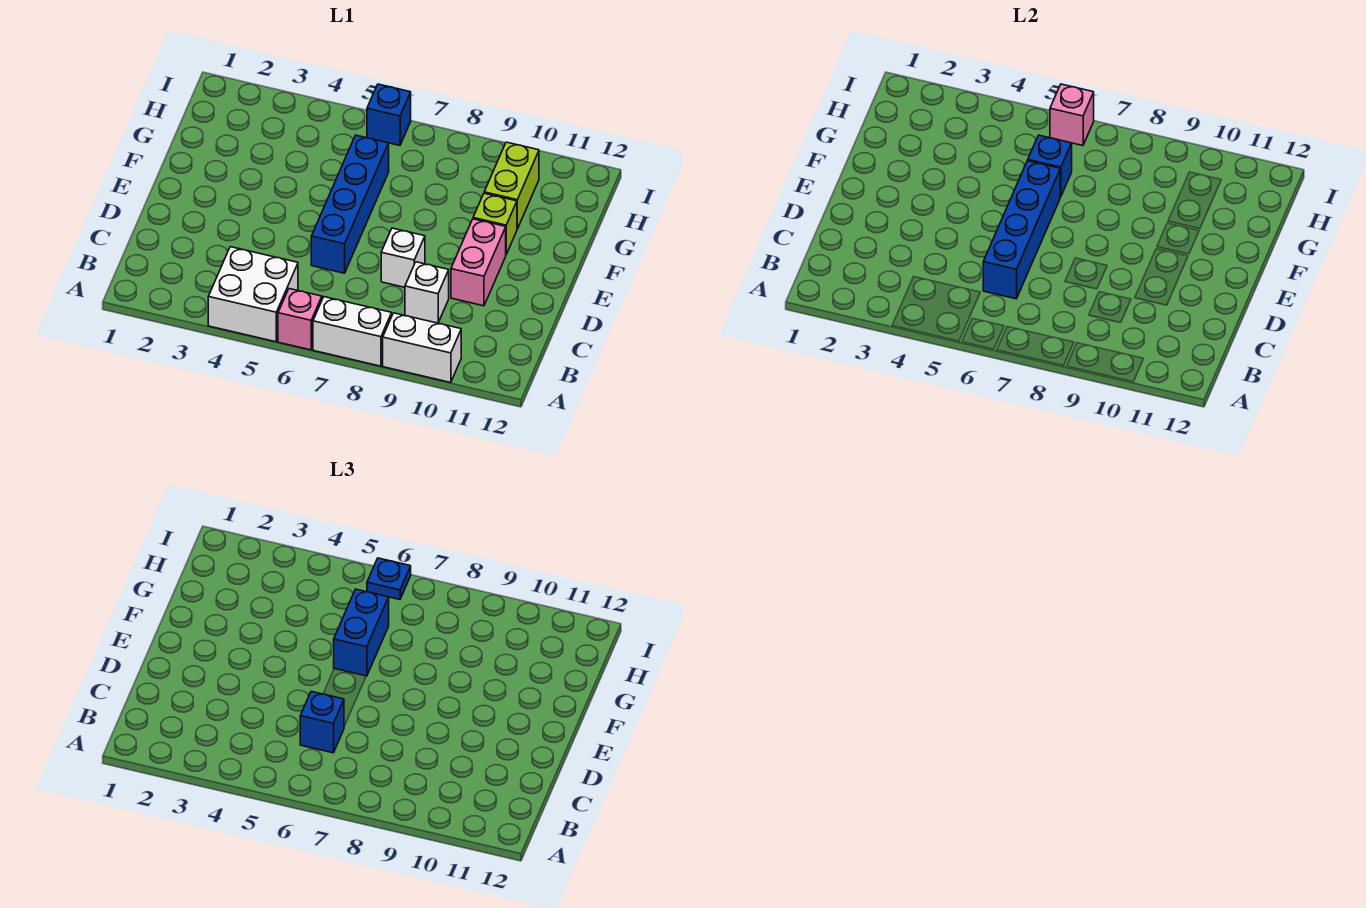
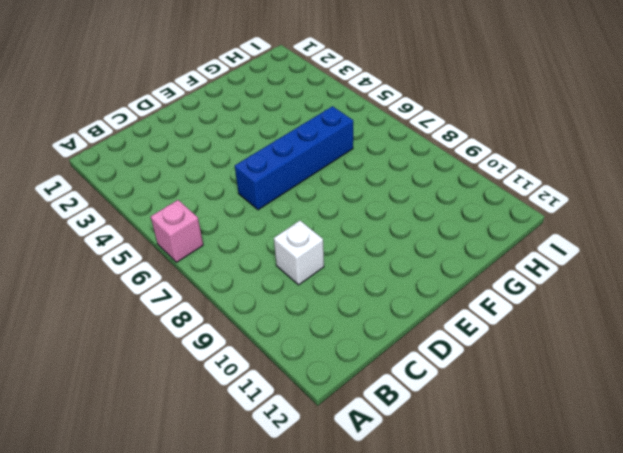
none -> white 2x2 brick [208,247,298,342]
none -> white 1x2 brick [313,297,392,366]
none -> white 1x2 brick [383,313,461,383]

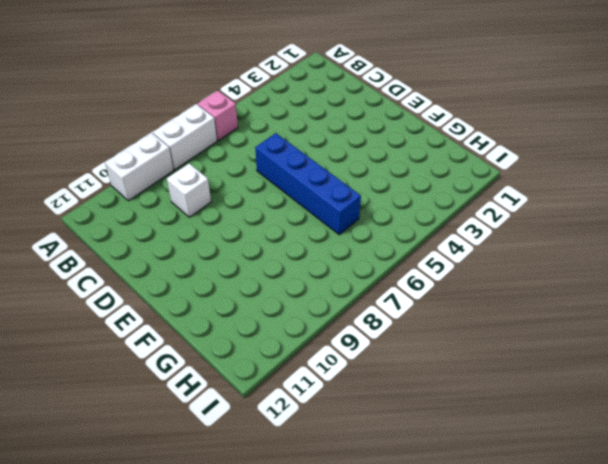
none -> white 2x2 brick [208,247,298,342]
none -> white 1x1 brick [381,228,425,287]
none -> pink 1x2 brick [451,219,506,306]

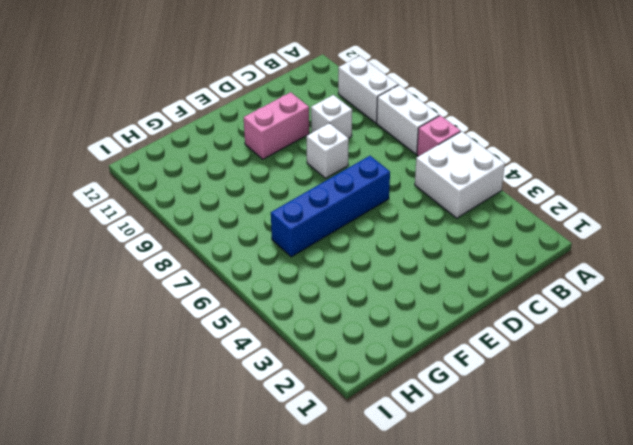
none -> lime 1x1 brick [473,193,517,254]
none -> lime 1x2 brick [484,142,539,229]
none -> blue 1x1 brick [367,84,411,146]

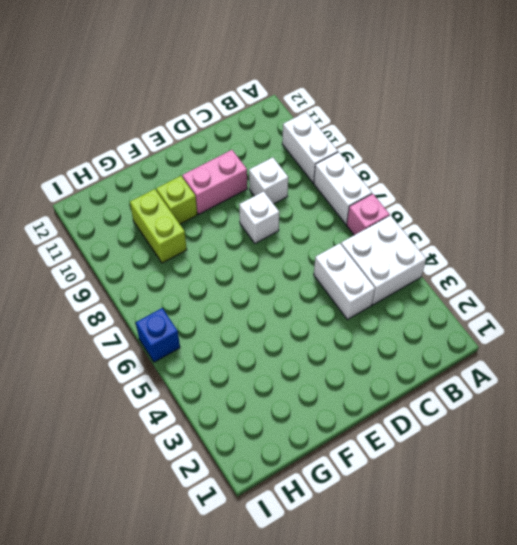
white 1x2 brick [314,243,375,319] -> none
lime 1x2 brick [130,189,187,263] -> lime 1x2 brick turned to [484,142,539,229]
none -> blue 1x4 brick [311,135,389,273]
none -> blue 1x4 brick [983,161,1060,299]
none -> blue 1x1 brick [1028,135,1072,197]

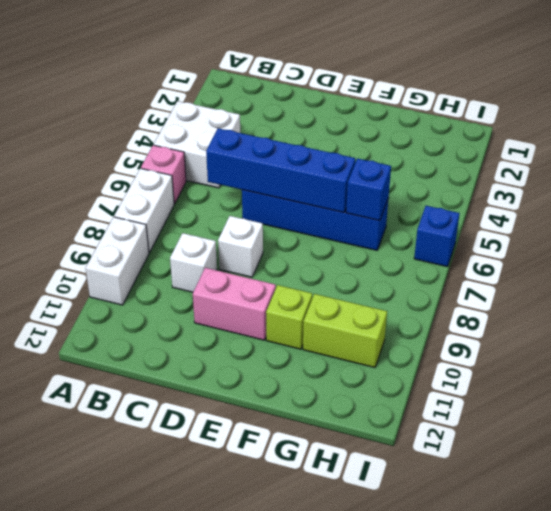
none -> pink 1x1 brick [1050,84,1094,146]
none -> blue 1x1 brick [300,691,344,753]
none -> blue 1x2 brick [334,589,389,676]

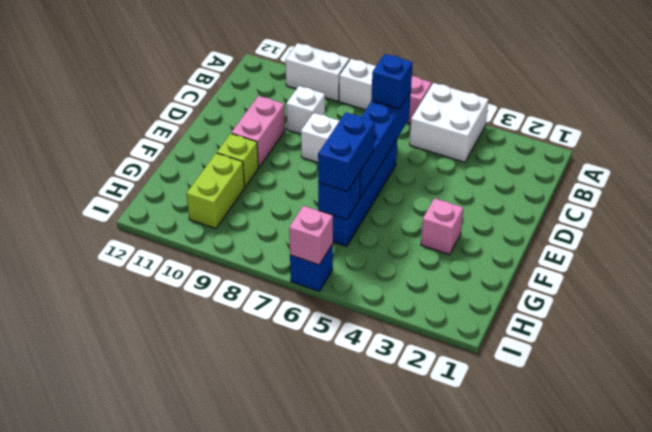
pink 1x1 brick [421,198,463,255] -> none
none -> blue 1x1 plate [367,558,411,600]

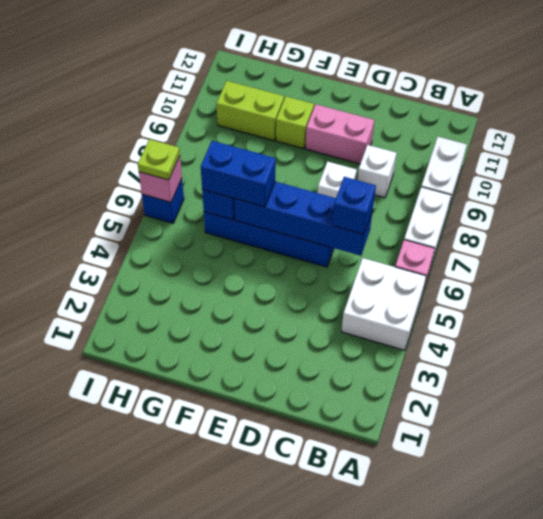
lime 1x1 plate [138,139,180,180] -> blue 1x1 plate [367,558,411,600]

